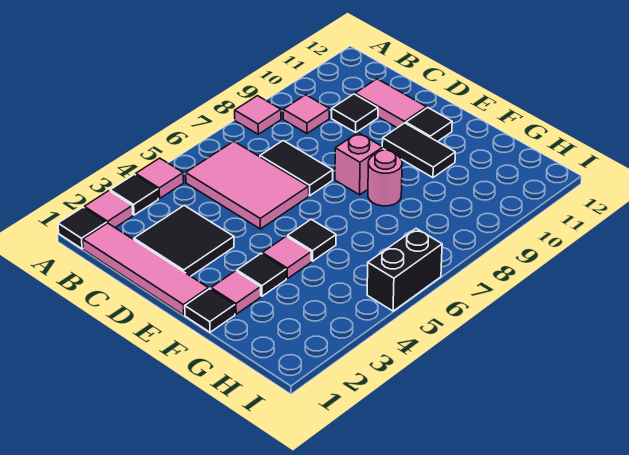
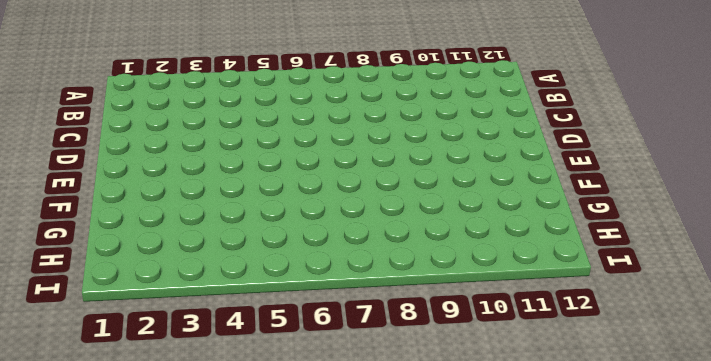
none -> black 1x1 tile [58,207,107,249]
none -> pink 1x1 tile [84,191,133,227]
none -> black 1x1 tile [110,174,158,215]

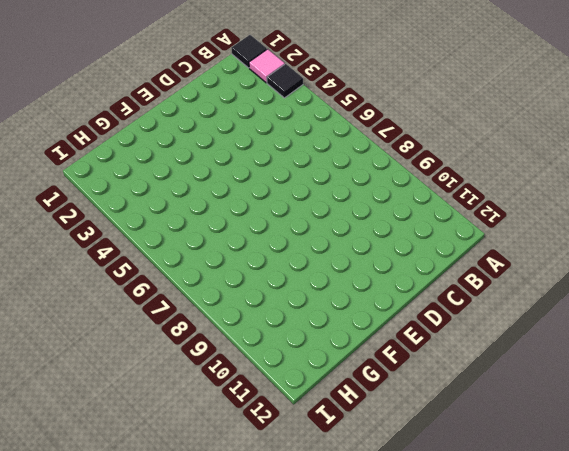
none -> pink 1x1 tile [136,158,184,198]
none -> pink 1x1 tile [235,96,281,134]
none -> pink 1x4 tile [83,223,208,315]

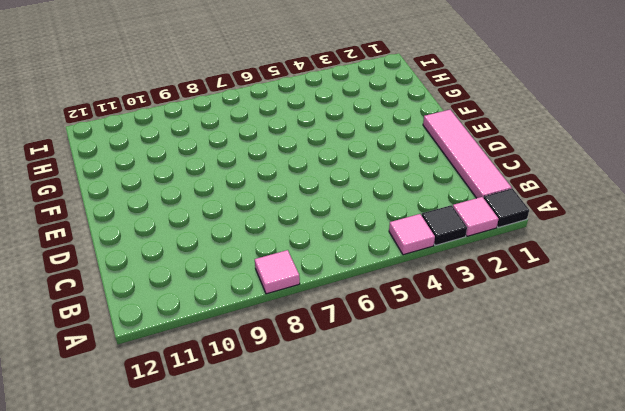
none -> pink 2x3 tile [186,141,309,229]
none -> pink 1x1 tile [283,95,329,133]
none -> black 2x2 tile [134,205,234,276]

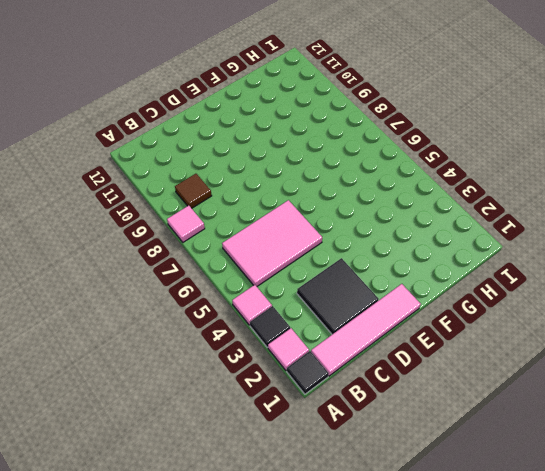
brown 1x1 tile [175,174,212,208] -> pink 1x1 tile [283,95,329,133]
none -> black 1x2 tile [260,141,333,196]
none -> black 1x1 tile [332,94,378,133]
none -> pink 1x2 tile [355,79,426,128]

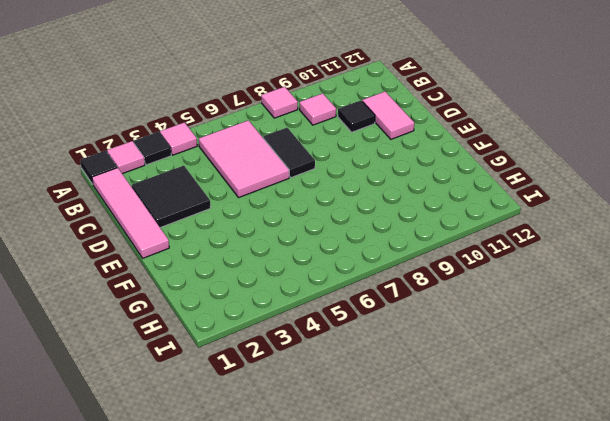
none -> pink 1x1 brick [335,133,383,195]
none -> black 1x2 tile [382,123,455,178]
none -> black 1x1 tile [406,108,452,142]

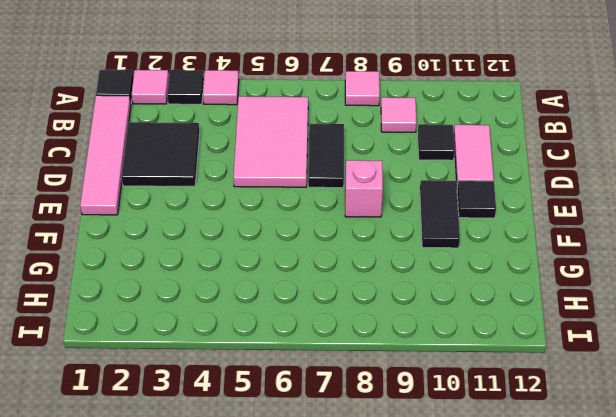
none -> black 1x1 tile [185,289,235,332]
none -> pink 1x1 tile [211,271,261,314]
none -> black 1x1 tile [237,253,286,296]

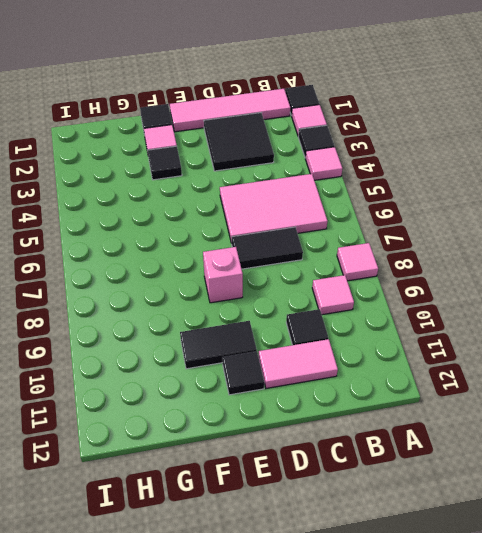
none -> pink 1x1 tile [262,236,311,279]
none -> black 1x1 tile [288,219,336,261]
none -> pink 1x1 round brick [368,150,402,206]

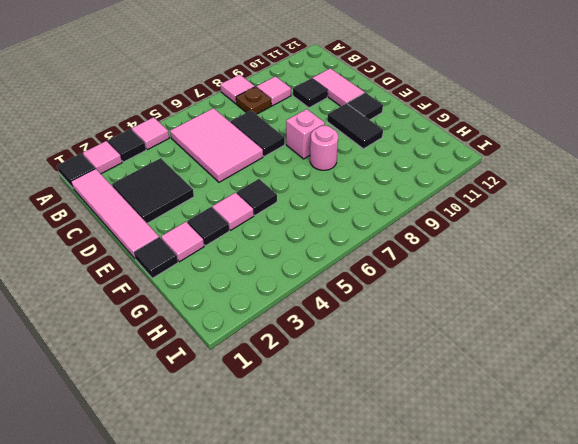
brown 1x1 plate [236,87,271,114] -> none
none -> black 1x2 brick [367,229,442,311]

